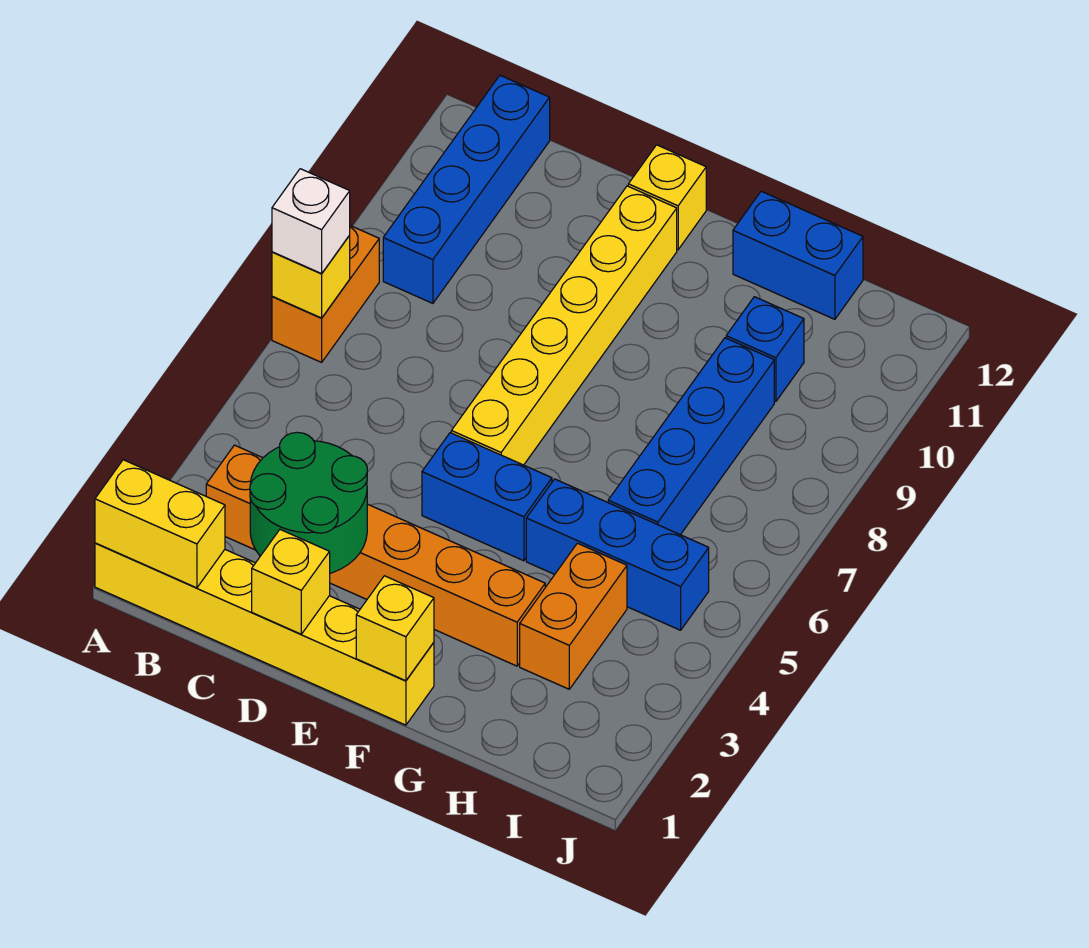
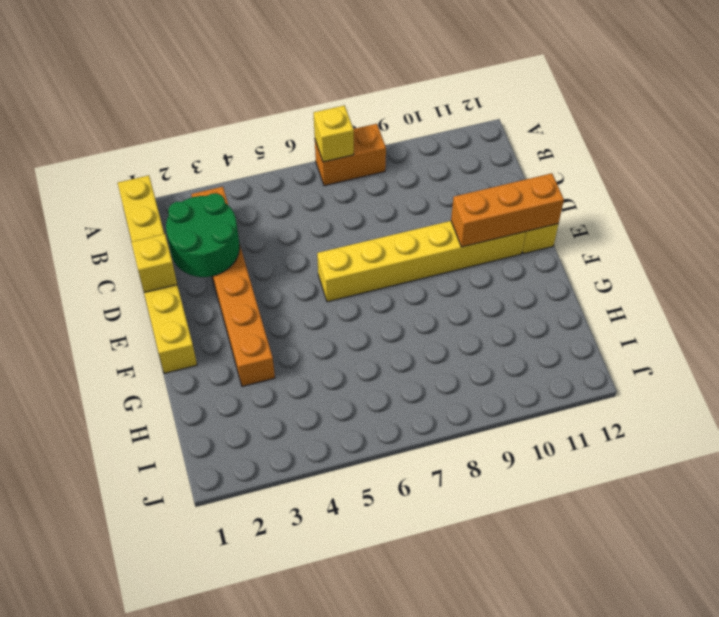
orange 1x3 brick [451,173,564,247] -> none
none -> blue 1x4 brick [383,75,550,303]
none -> blue 1x2 brick [422,433,552,561]
none -> blue 1x3 brick [526,479,709,630]

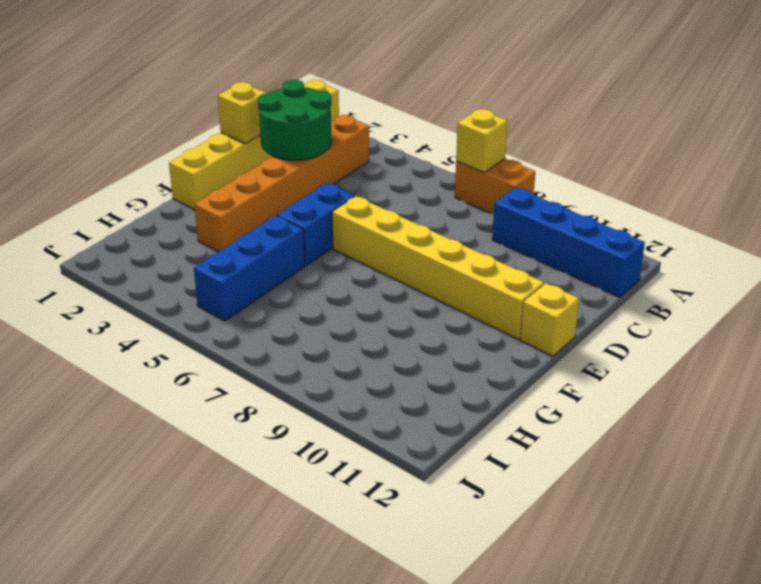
none -> blue 1x2 brick [733,191,863,319]
none -> orange 1x2 brick [520,543,627,689]
none -> blue 1x4 brick [608,338,774,535]

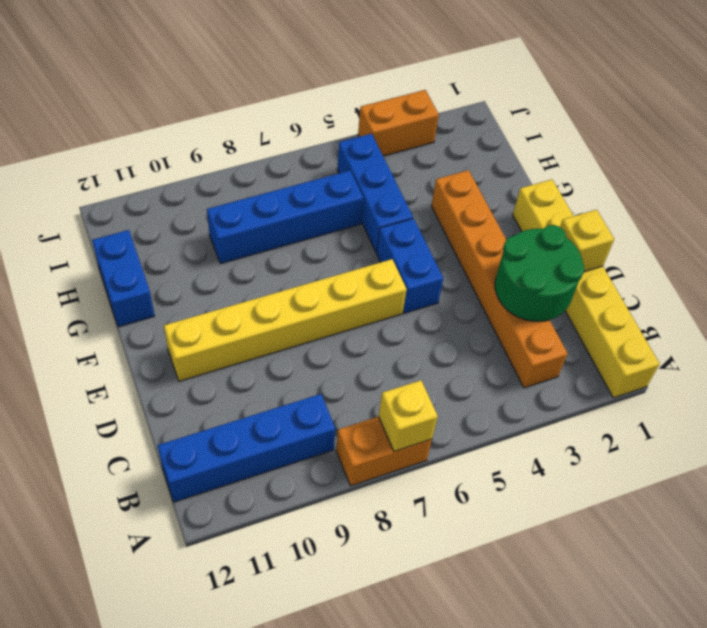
orange 1x2 brick [358,90,439,156] -> orange 1x2 brick moved to [520,543,627,689]
none -> yellow 1x1 brick [628,145,706,250]
none -> blue 1x1 brick [726,297,804,402]
none -> yellow 1x2 brick [95,460,225,588]

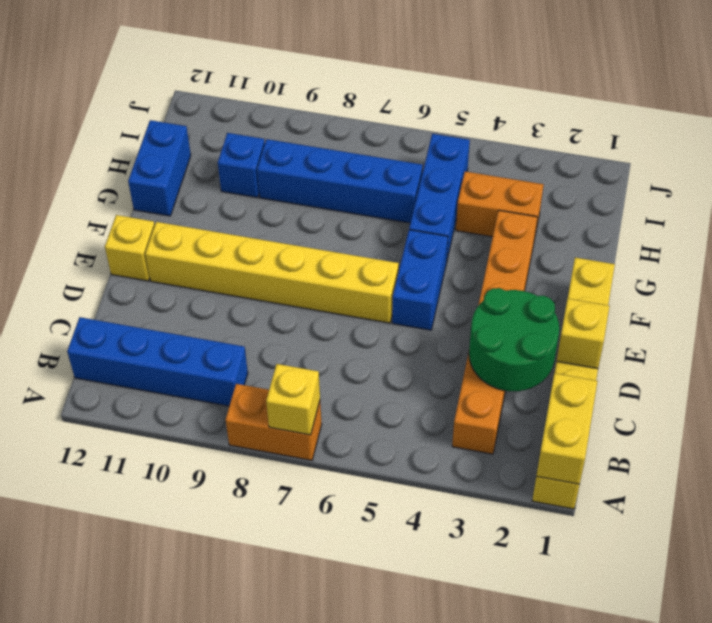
none -> yellow 1x1 brick [356,576,434,681]
none -> white 1x1 brick [272,169,350,274]

